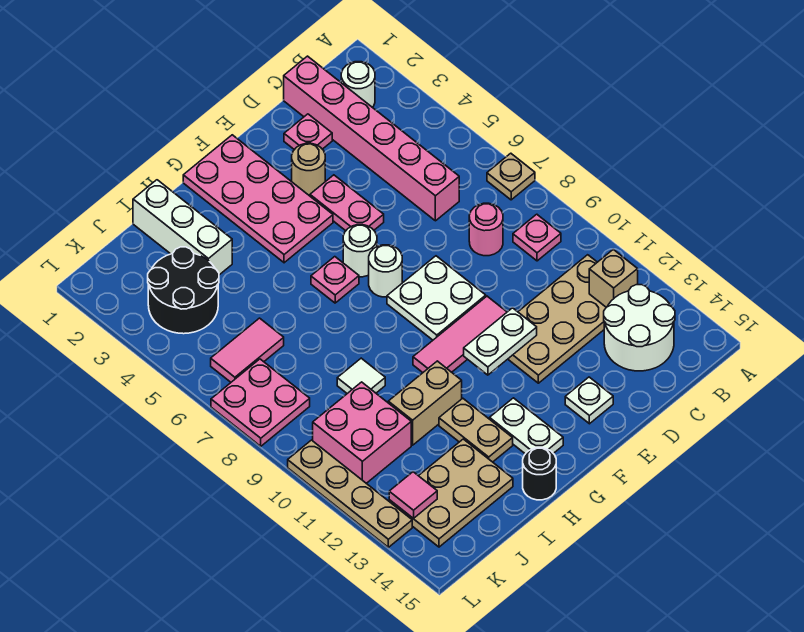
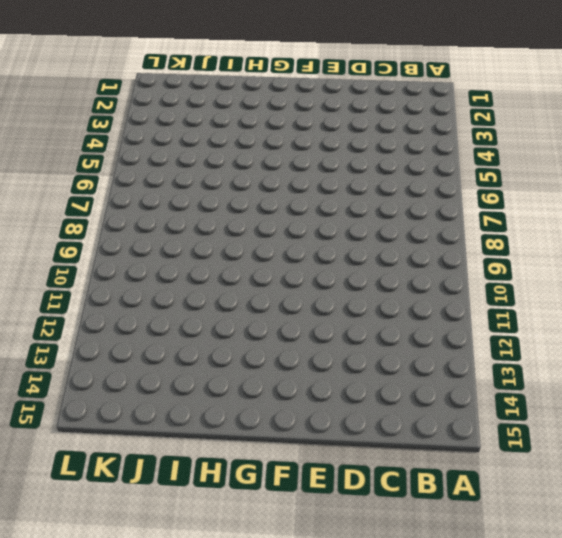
none -> tan 1x1 plate [487,153,535,200]
none -> white 1x1 round brick [341,62,375,107]
none -> pink 1x1 plate [513,214,561,261]
none -> tan 2x4 plate [508,255,606,383]

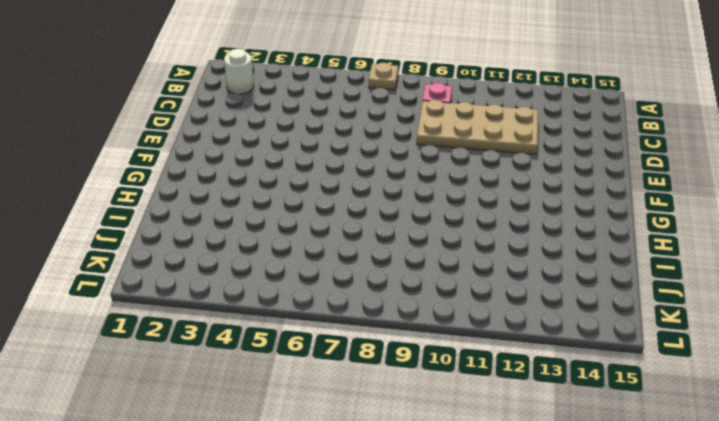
tan 2x4 plate [417,100,538,154] -> tan 2x4 plate turned to [508,255,606,383]
none -> white 2x2 round brick [604,285,675,371]
none -> pink 1x6 brick [284,56,459,221]
none -> pink 1x1 round brick [469,203,503,256]
none -> pink 1x1 plate [284,114,332,150]

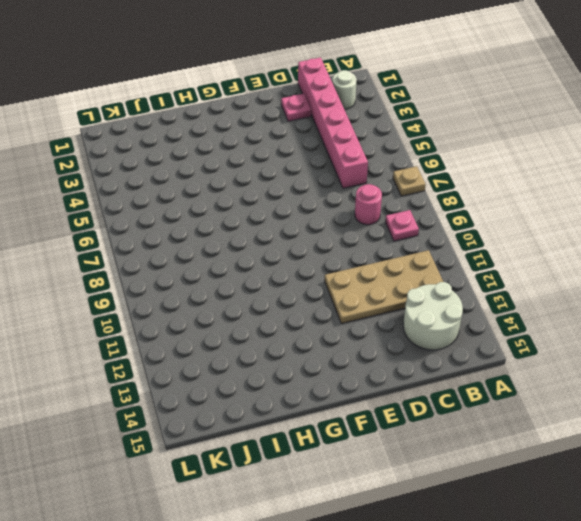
none -> tan 1x1 round brick [292,143,325,196]
none -> pink 1x2 plate [310,175,384,231]
none -> white 2x2 plate [387,256,486,340]
none -> pink 1x3 tile [413,296,507,373]

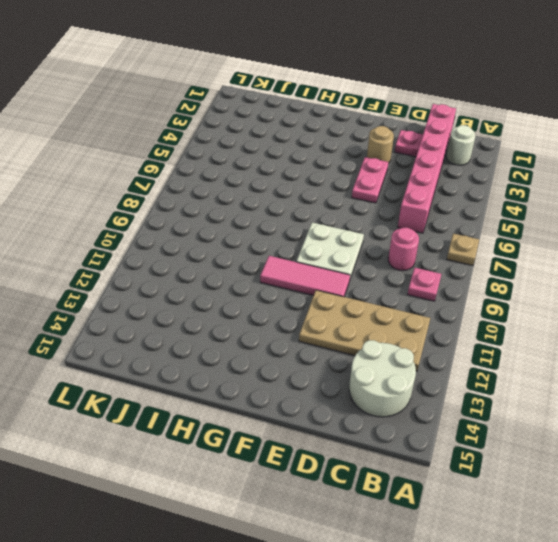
none -> white 1x1 plate [565,377,613,424]
none -> pink 2x4 plate [183,135,333,263]
none -> white 1x1 round brick [343,225,377,277]
none -> white 1x1 round brick [369,245,402,297]

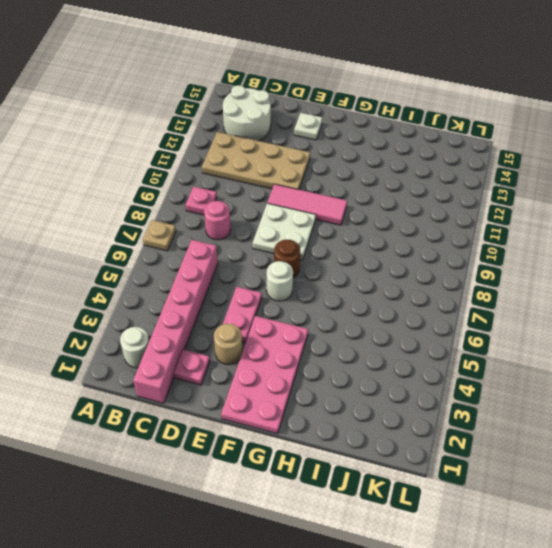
brown 1x1 round brick [274,239,300,278] -> white 1x1 round brick [369,245,402,297]
none -> pink 1x1 plate [311,257,359,303]
none -> white 1x2 plate [490,398,563,454]
none -> tan 1x2 brick [388,361,462,445]
none -> tan 1x2 plate [439,398,513,462]

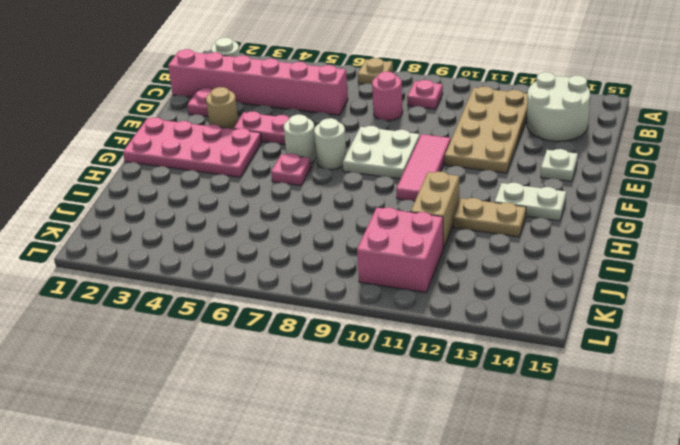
none -> black 1x1 round brick [523,448,556,500]
none -> white 1x3 brick [133,180,232,275]
none -> white 1x1 tile [337,358,385,393]
none -> tan 2x3 plate [389,439,513,547]

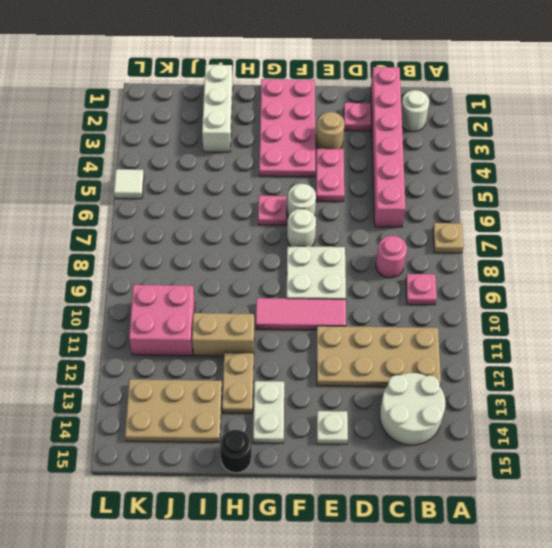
white 1x1 tile [114,169,144,199] -> white 1x1 tile moved to [337,358,385,393]
none -> black 2x2 round brick [148,247,219,334]
none -> pink 1x2 tile [211,318,284,382]
none -> pink 2x2 plate [211,359,310,446]
none -> tan 1x4 plate [288,440,412,547]

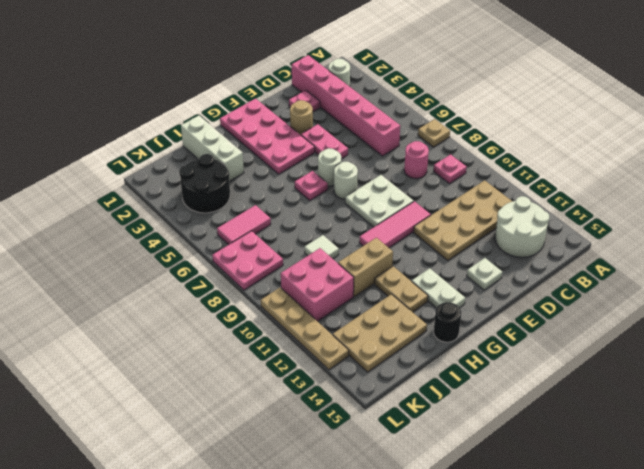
none -> tan 1x1 brick [589,250,638,307]
none -> white 1x2 plate [464,308,537,375]
none -> pink 1x1 tile [389,472,437,518]

